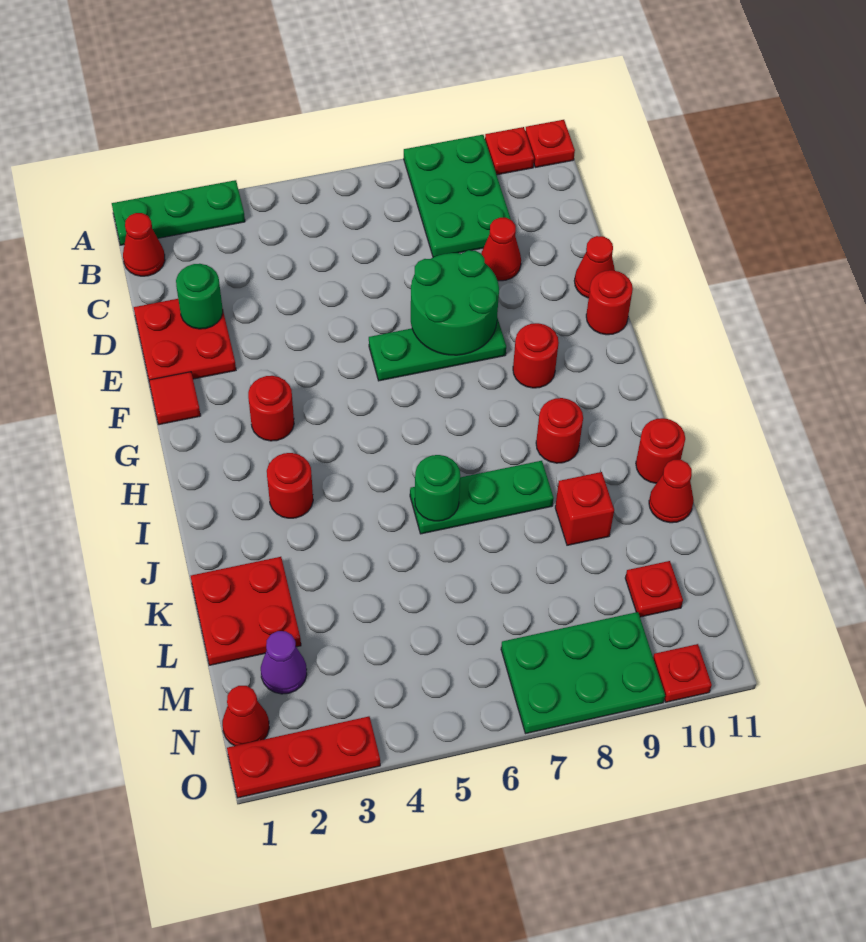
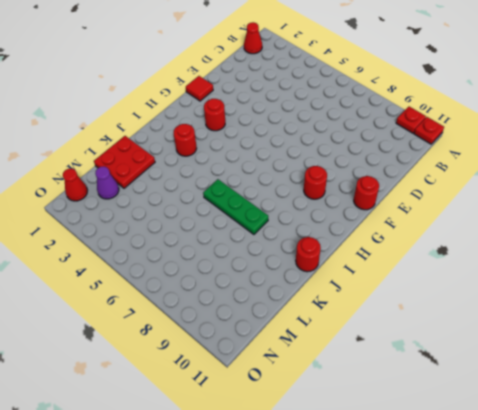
none -> green 1x3 plate [112,180,245,245]
none -> green 2x3 plate [404,135,511,257]
none -> red 2x2 plate [134,299,236,380]

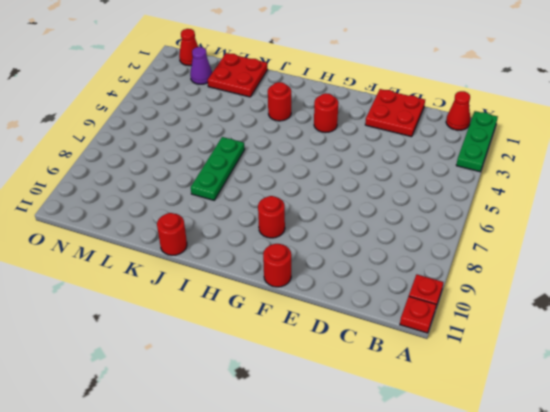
none -> green 2x3 plate [404,135,511,257]
none -> red 1x1 cone [481,218,521,281]
none -> red 1x1 cone [574,236,615,298]

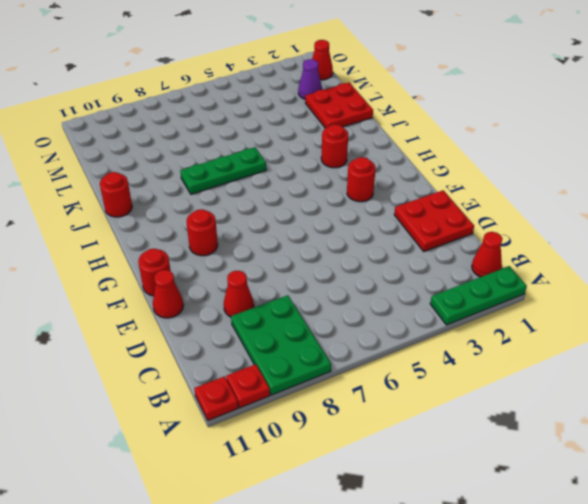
none -> red 1x1 tile [149,372,201,425]
none -> green 1x3 plate [369,318,506,381]
none -> red 1x1 round brick [536,398,583,463]

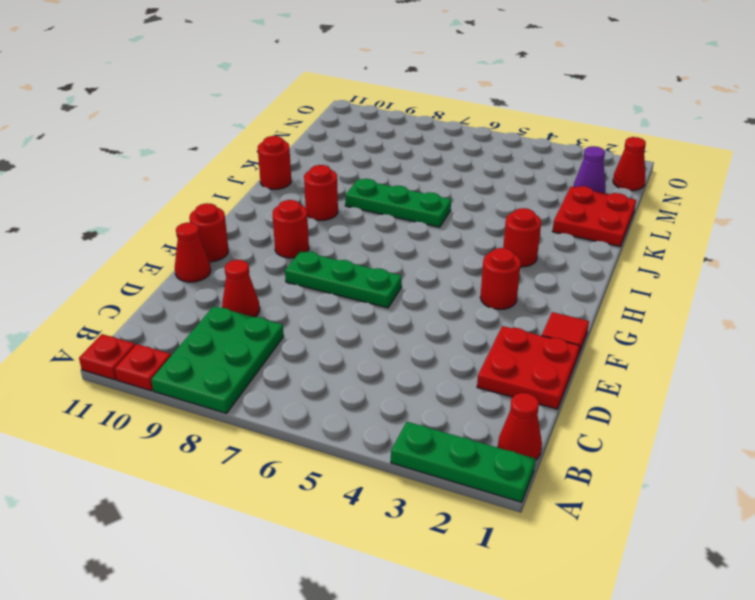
none -> red 1x1 brick [555,472,614,545]
none -> red 1x1 cone [649,460,694,523]
none -> red 1x1 plate [625,561,683,617]

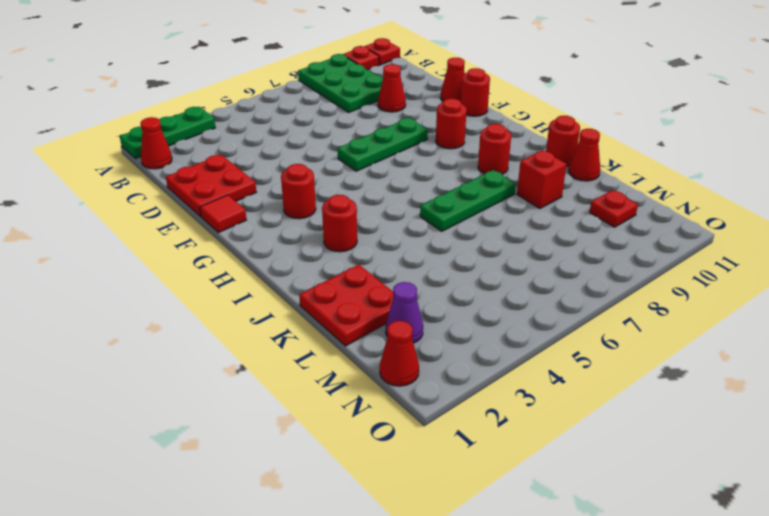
none -> green 2x3 plate [501,612,665,734]
none -> red 1x3 plate [227,716,380,798]
none -> red 1x1 plate [653,644,712,702]

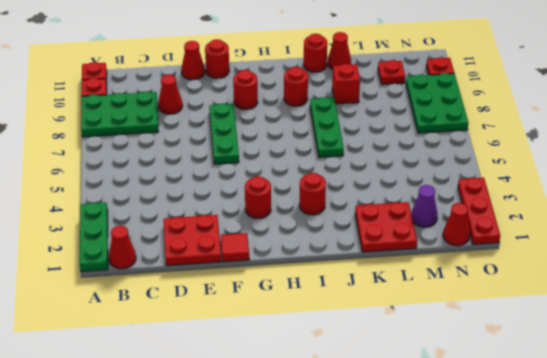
none -> green 1x1 round brick [176,264,223,329]
none -> green 2x2 round brick [411,250,499,355]
none -> green 1x1 round brick [415,455,460,521]

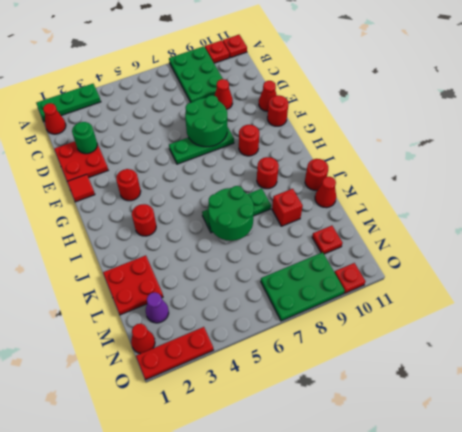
green 2x2 round brick [208,186,254,241] -> green 1x1 round brick [415,455,460,521]

